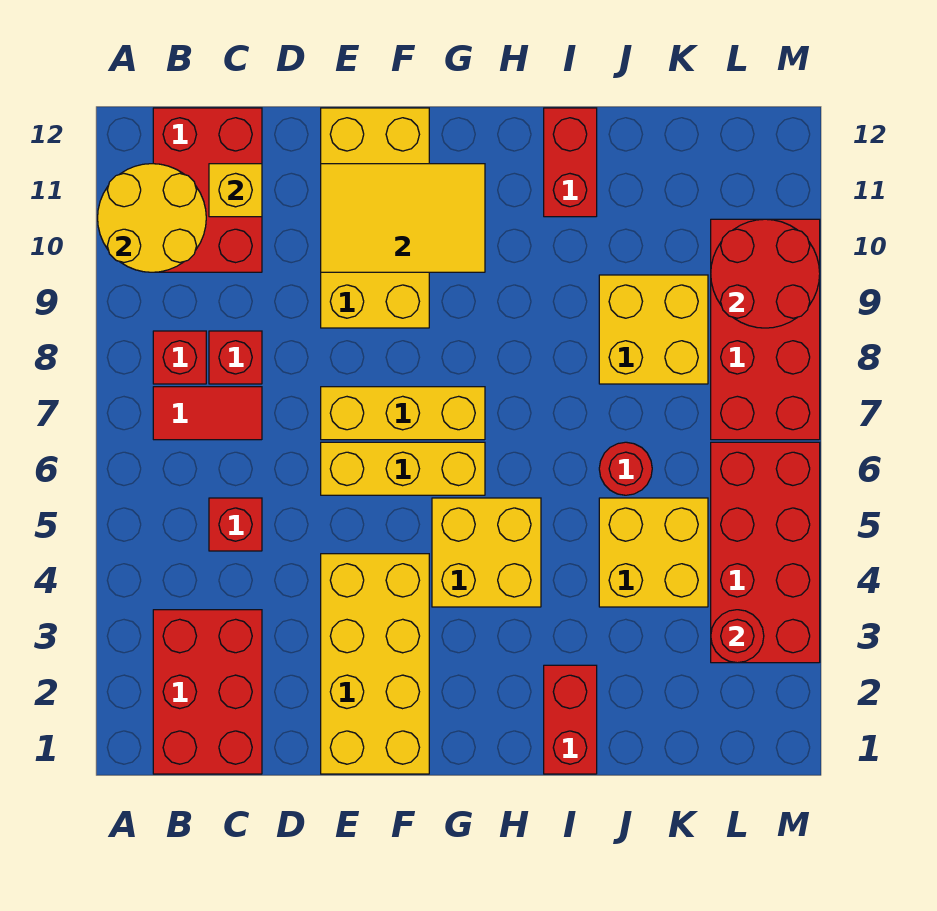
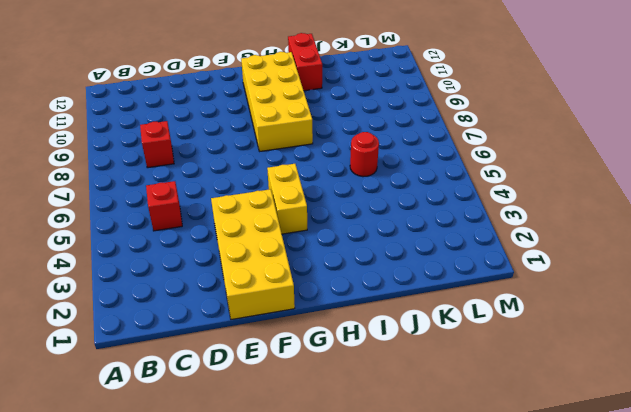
yellow 1x2 brick [267,164,307,234] -> yellow 2x2 brick [432,498,541,607]
yellow 2x4 brick [241,52,313,151] -> yellow 2x4 brick moved to [321,108,429,328]
none -> red 2x3 brick [153,610,262,774]
none -> red 1x2 tile [153,387,262,440]
none -> red 1x1 brick [153,331,206,384]

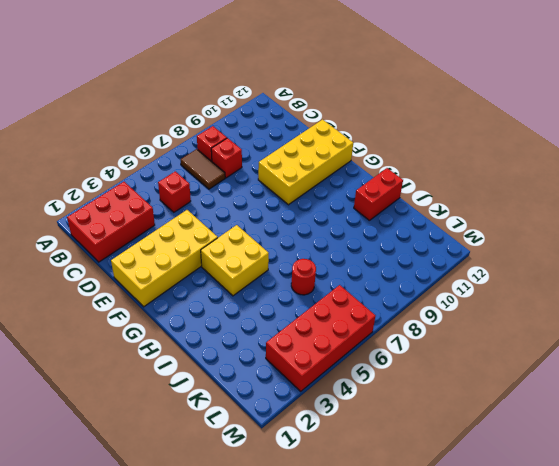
brown 1x2 tile [181,149,225,189] -> red 1x2 tile [153,387,262,440]
none -> red 2x3 brick [153,108,262,272]
none -> yellow 1x3 brick [321,442,485,495]
none -> yellow 1x3 brick [321,387,485,440]

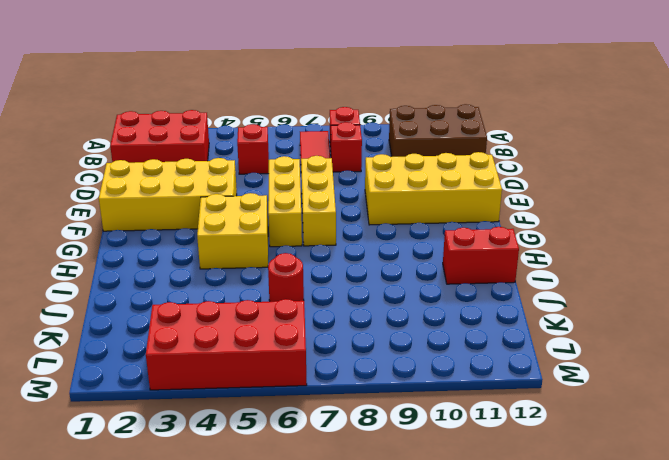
brown 2x3 brick [389,104,487,157] -> red 2x3 brick [153,108,262,272]
none -> red 1x2 brick [544,665,597,774]
none -> yellow 2x2 brick [599,498,708,607]
none -> yellow 2x2 brick [599,275,708,384]

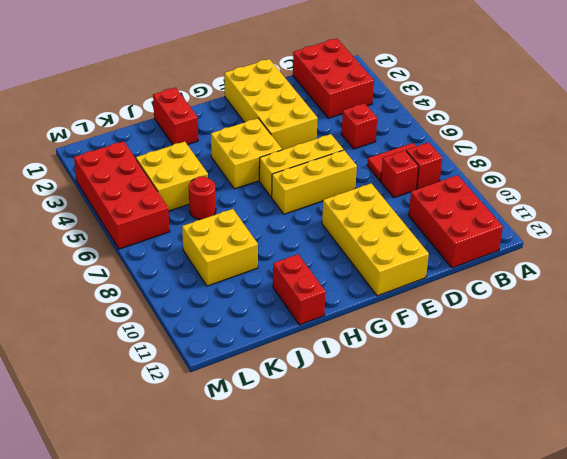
none -> red 2x4 brick [711,219,820,440]
none -> yellow 2x2 round brick [98,164,206,272]
none -> yellow 1x1 brick [209,164,262,217]

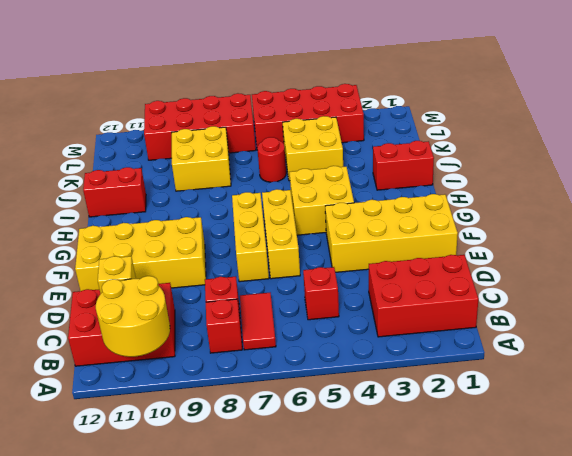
none -> yellow 2x3 tile [321,164,485,272]
none -> red 1x1 round brick [711,610,764,663]
none -> red 2x2 round brick [711,219,820,328]

